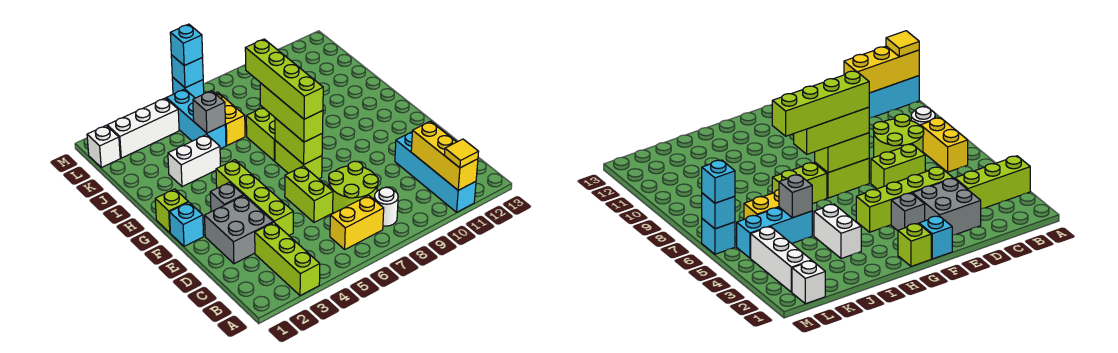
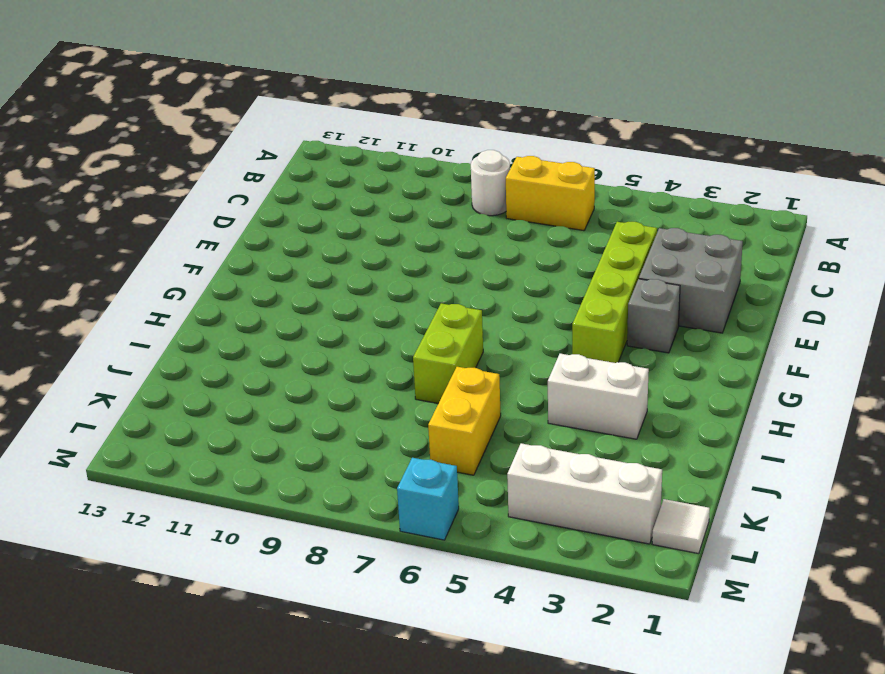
white 1x1 tile [652,499,710,554] -> white 1x1 brick [87,126,120,167]
none -> lime 1x3 brick [255,222,320,296]
none -> cyan 1x4 brick [395,132,476,212]
none -> lime 2x2 round brick [329,161,378,213]

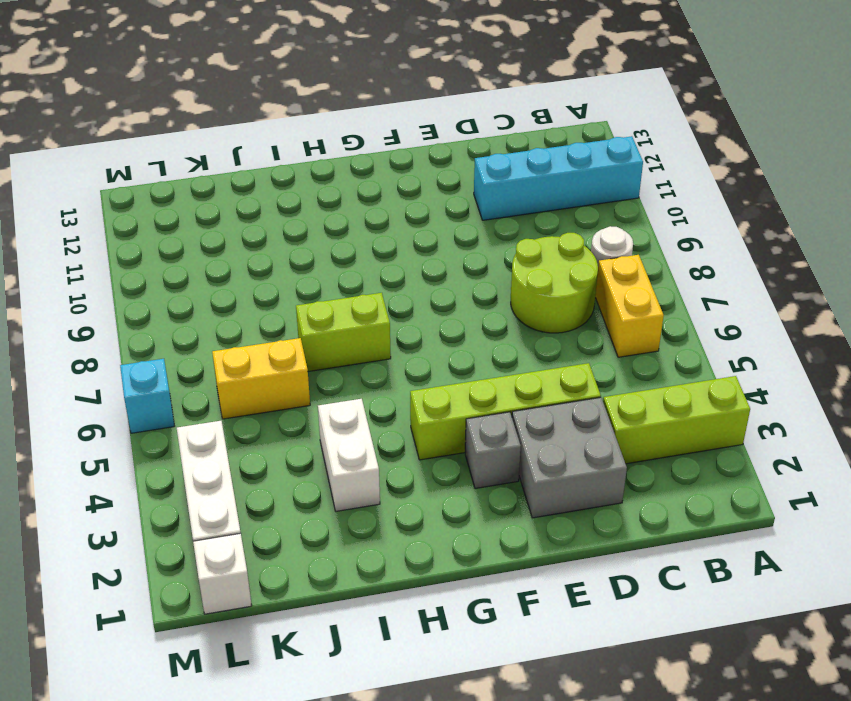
none -> lime 1x2 brick [285,166,333,222]
none -> cyan 1x1 brick [170,202,204,246]
none -> lime 1x2 brick [275,140,322,179]

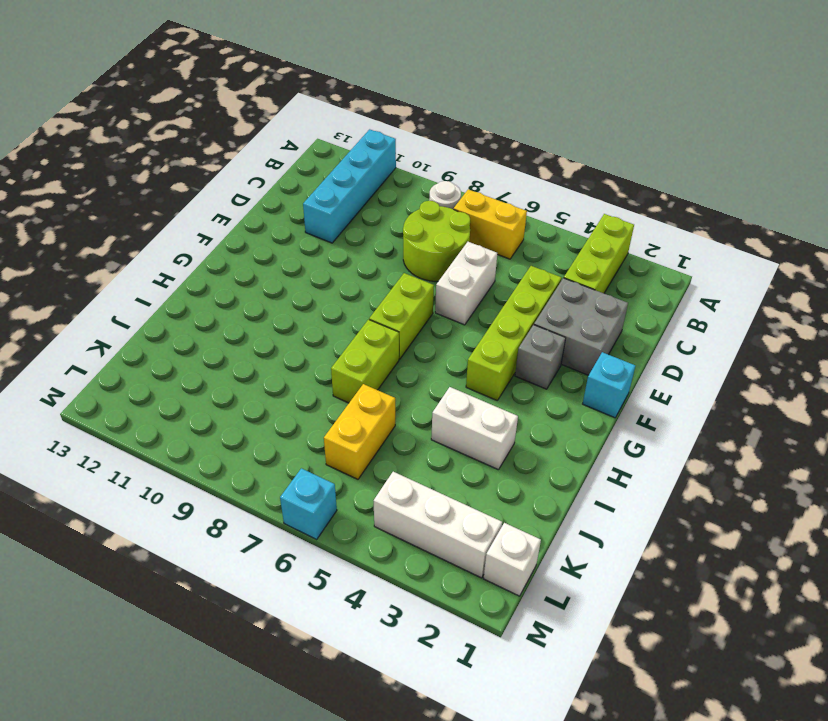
white 1x2 brick [435,242,497,325] -> lime 1x2 brick [285,166,333,222]
none -> lime 1x1 brick [155,189,188,233]
none -> cyan 1x3 brick [166,89,226,149]
none -> yellow 1x3 brick [411,121,478,190]

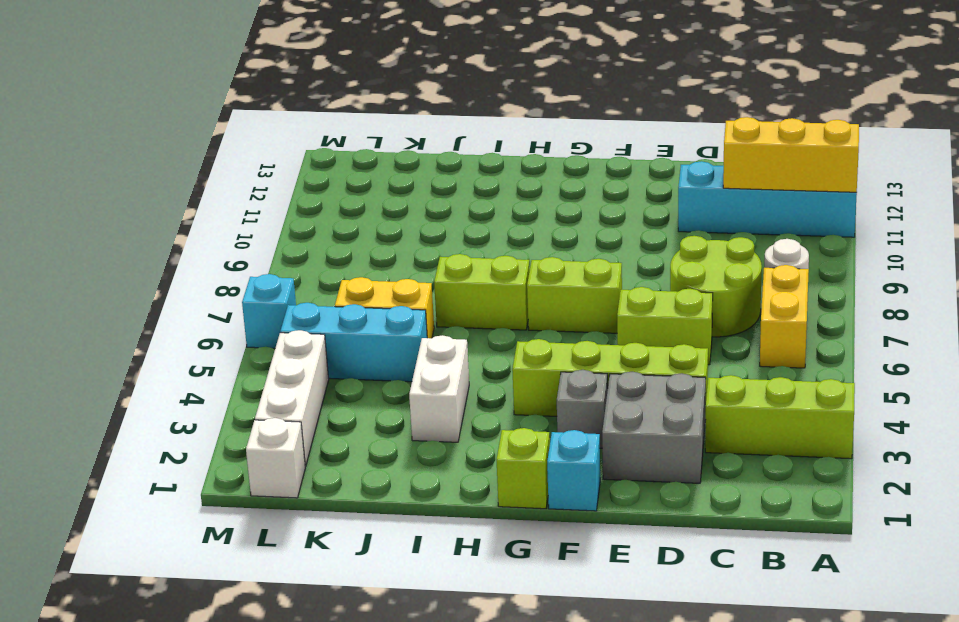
none -> lime 1x2 brick [275,118,323,164]
none -> grey 1x1 brick [193,91,225,133]
none -> cyan 1x1 brick [171,55,203,88]

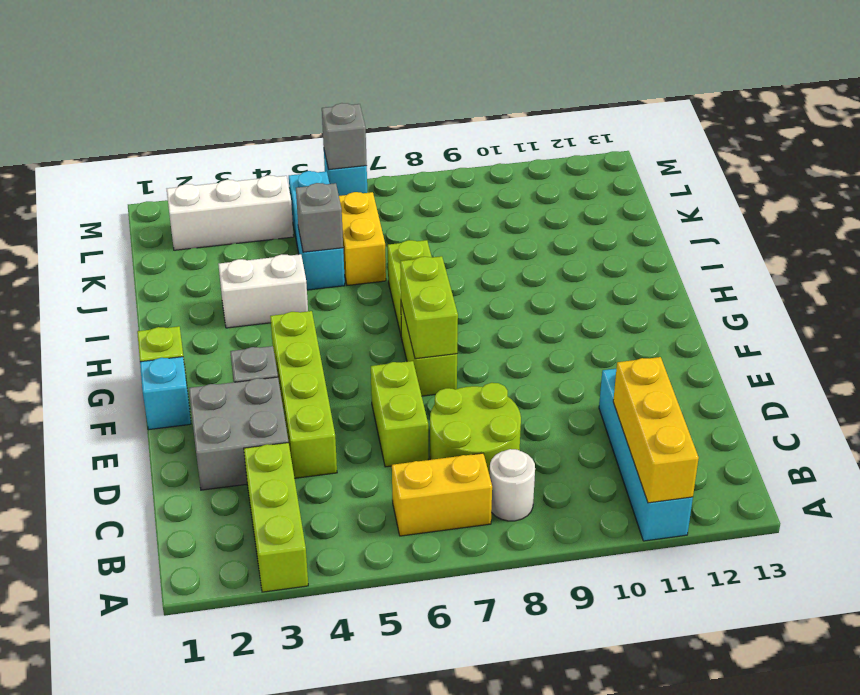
grey 1x1 brick [322,103,367,169] -> cyan 1x1 brick [171,55,203,88]
none -> white 1x1 brick [87,126,120,167]
none -> yellow 1x1 tile [444,139,479,168]
none -> lime 1x3 brick [260,83,323,142]

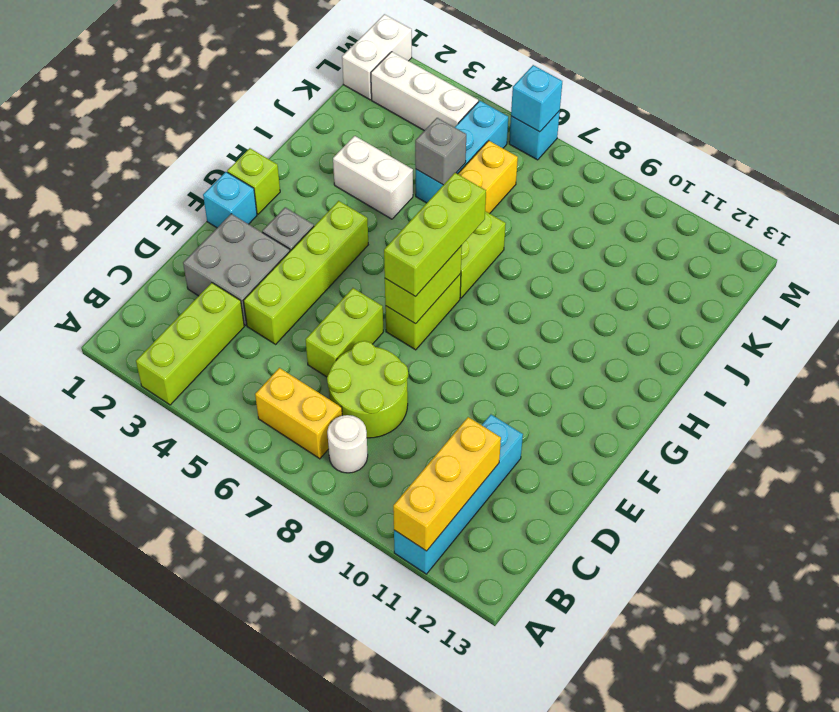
white 1x2 brick [342,14,412,100] -> white 1x1 brick [87,126,120,167]
none -> yellow 1x1 tile [444,139,479,168]
none -> cyan 1x1 brick [170,24,203,66]
none -> lime 1x4 brick [245,39,323,119]

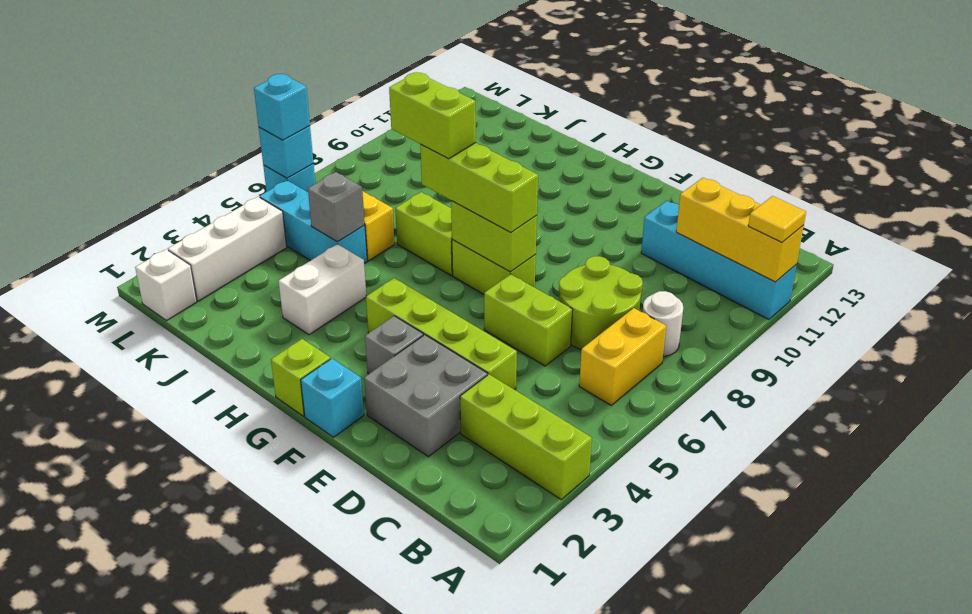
lime 1x2 brick [389,72,476,159] -> lime 1x4 brick [245,39,323,119]

